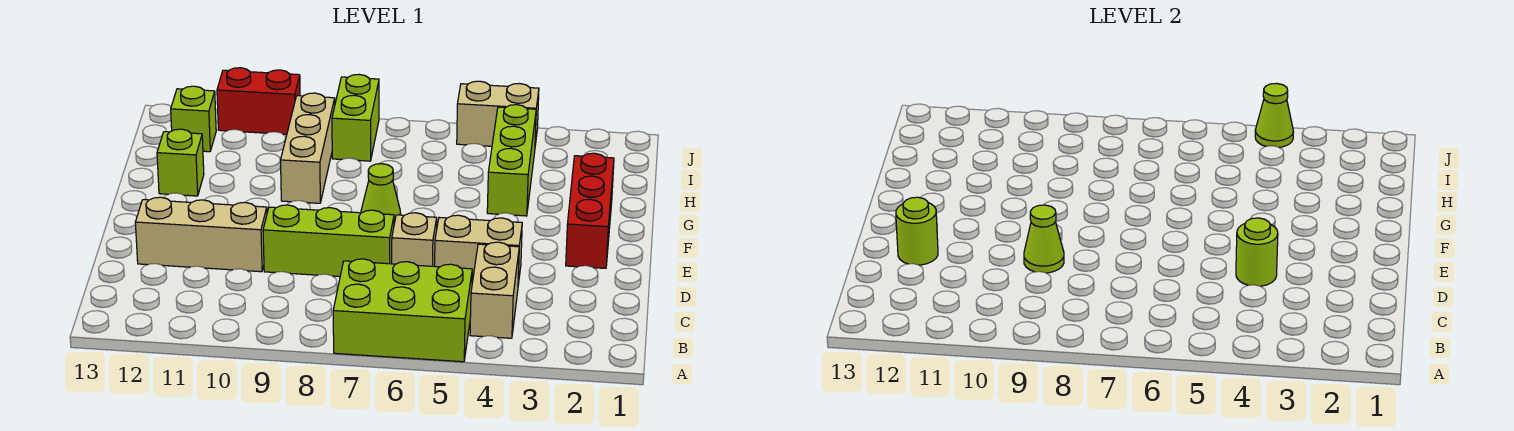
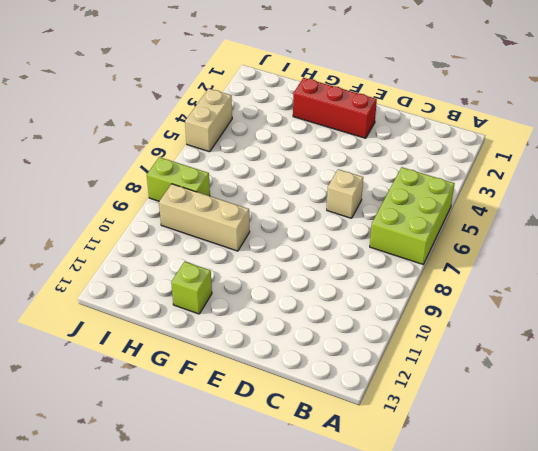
none -> tan 1x2 brick [470,242,519,338]
none -> tan 1x2 brick [435,215,522,284]
none -> lime 1x3 brick [263,205,394,277]

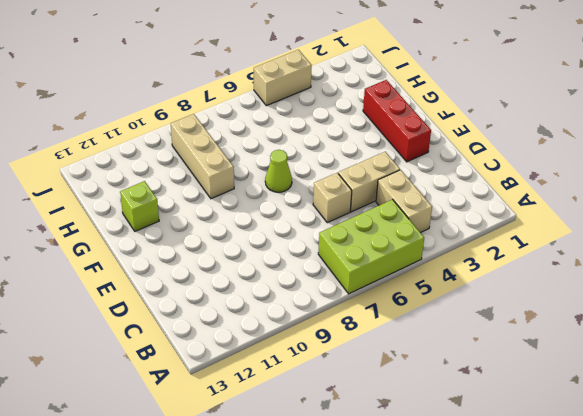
none -> lime 1x3 brick [263,205,394,277]
none -> tan 1x3 brick [135,197,267,272]
none -> lime 1x3 brick [487,105,536,216]

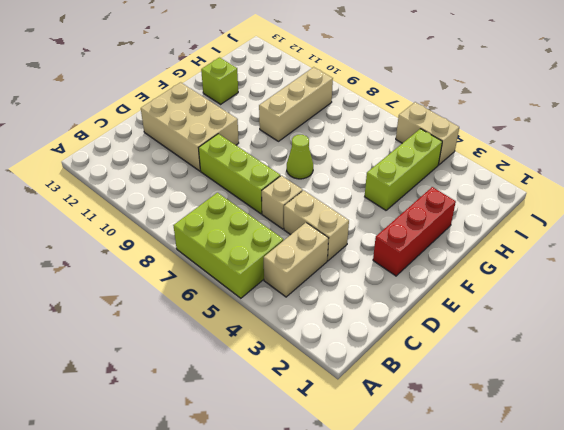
tan 2x3 brick [141,82,239,171] -> tan 1x3 brick [135,197,267,272]
none -> lime 1x2 brick [332,74,379,161]
none -> lime 1x1 brick [171,86,216,152]
none -> red 1x2 brick [217,68,300,134]

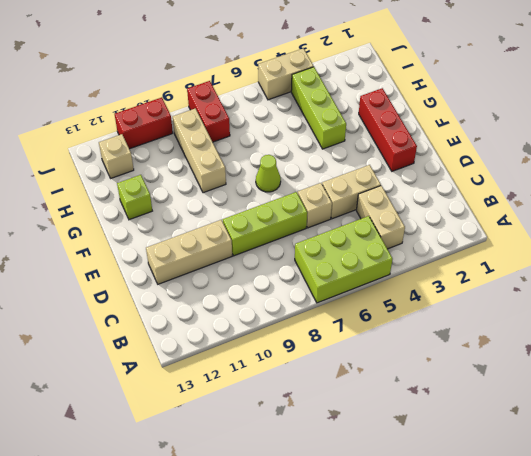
red 1x2 brick [187,81,230,142] -> lime 1x2 brick [332,74,379,161]
tan 1x1 brick [99,134,134,178] -> lime 1x1 brick [171,86,216,152]
none -> lime 1x1 round brick [1236,218,1278,286]
none -> lime 1x1 cone [1024,205,1064,273]
none -> lime 1x1 round brick [896,197,938,265]

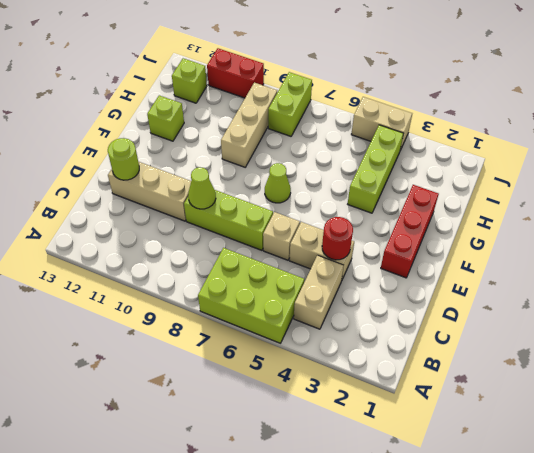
red 1x1 round brick [322,217,353,260] -> lime 1x1 round brick [1236,218,1278,286]
none -> lime 1x1 cone [1255,83,1293,148]

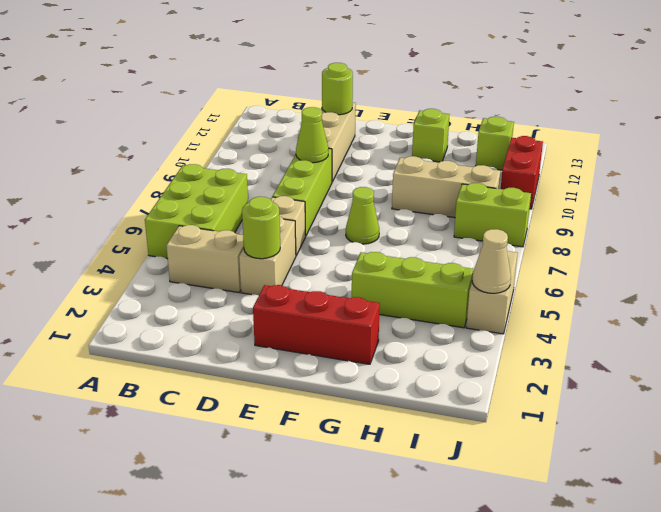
tan 1x1 cone [472,229,511,293] -> lime 1x1 cone [1255,83,1293,148]

